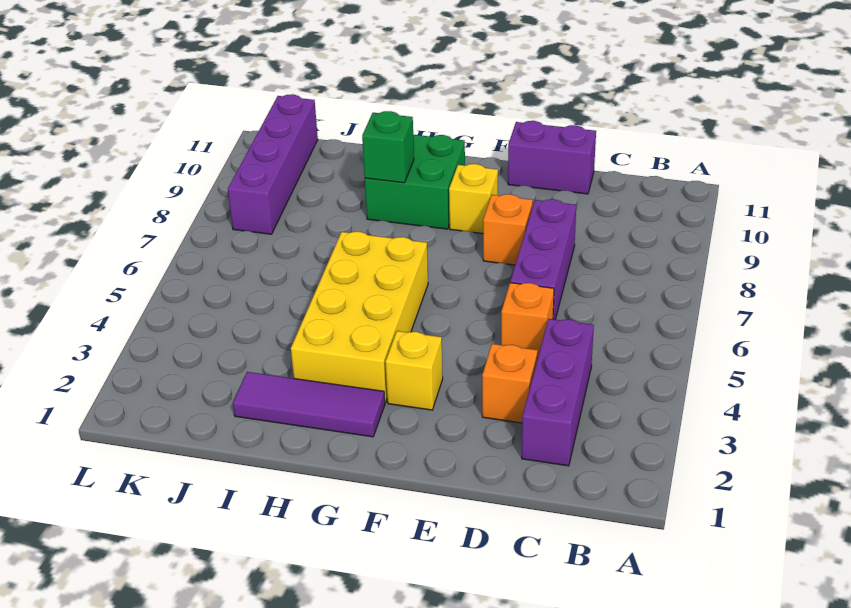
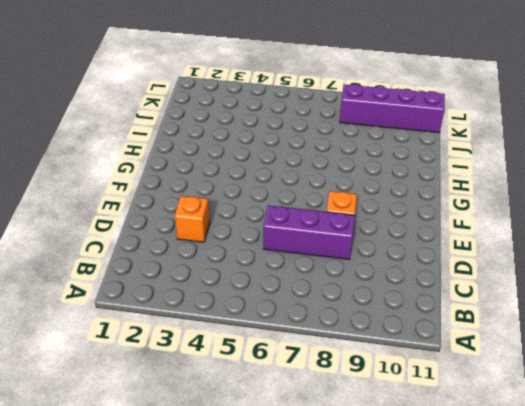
none -> purple 1x3 brick [522,319,594,466]
none -> orange 1x1 brick [501,283,554,358]
none -> purple 1x2 brick [508,121,596,194]

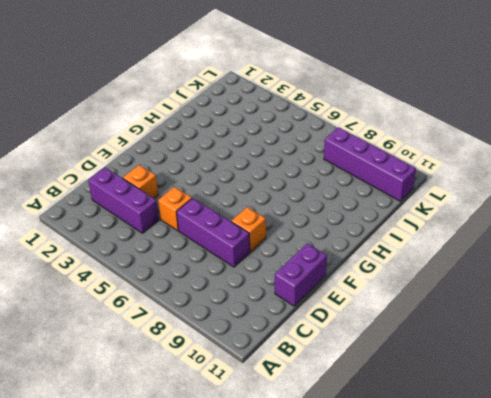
none -> yellow 1x1 brick [385,331,443,410]
none -> yellow 1x1 brick [449,164,498,233]
none -> purple 1x3 tile [233,372,385,437]

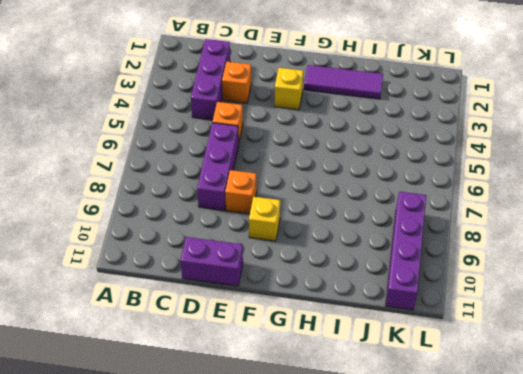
none -> yellow 2x4 brick [291,232,428,403]
none -> green 2x2 brick [365,135,465,229]
none -> green 1x1 brick [362,111,414,183]

